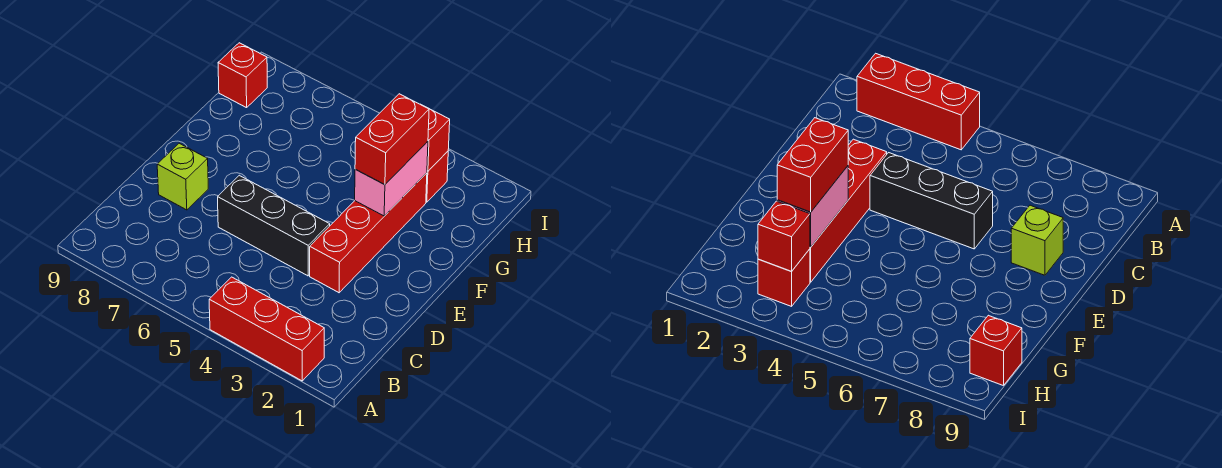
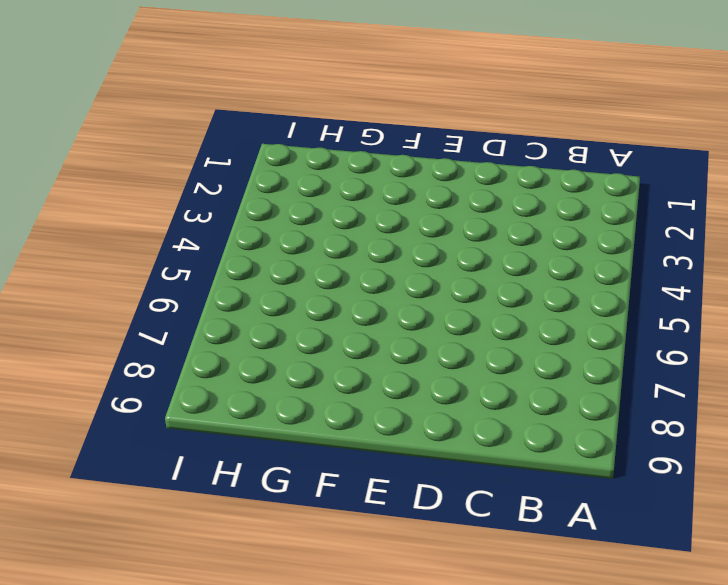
none -> red 1x3 brick [209,277,324,381]
none -> red 1x4 brick [310,173,427,293]

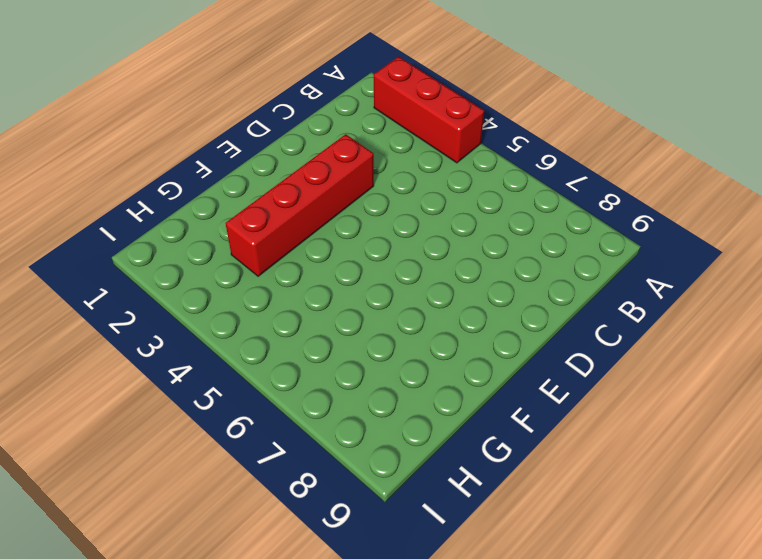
none -> black 1x3 brick [218,175,330,276]
none -> lime 1x1 brick [157,143,208,210]

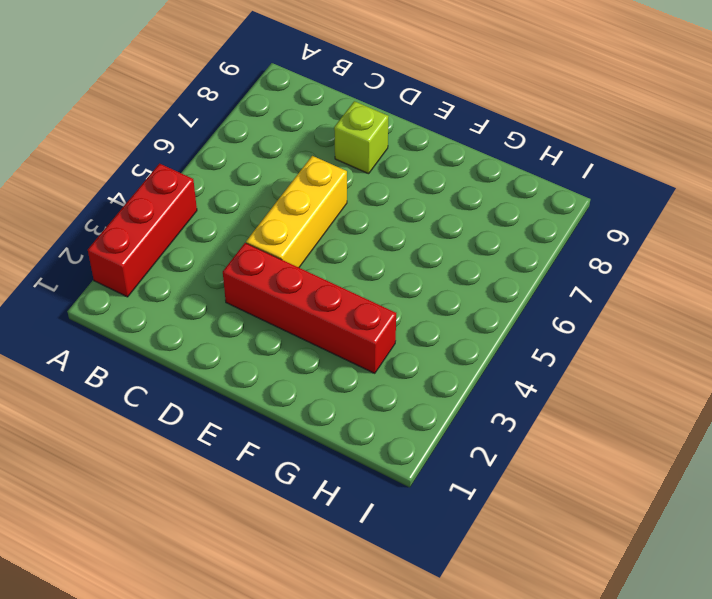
yellow 1x3 brick [246,156,347,267] -> black 1x3 brick [218,175,330,276]
none -> red 1x1 brick [426,151,448,202]
none -> red 1x1 brick [218,43,267,108]

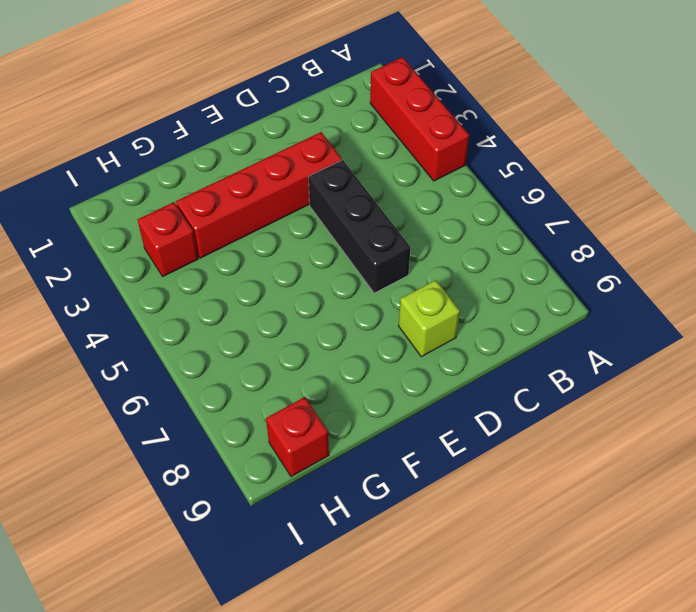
none -> pink 1x2 brick [355,141,428,216]
none -> red 1x1 brick [422,105,450,171]

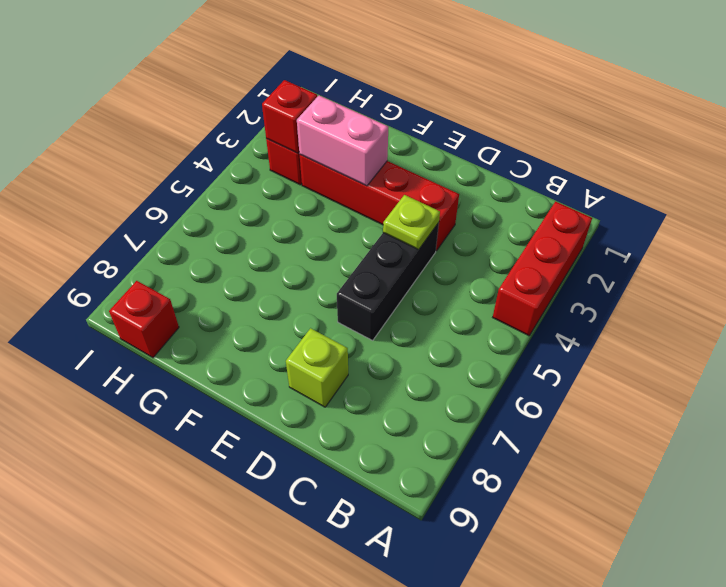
lime 1x1 plate [383,195,440,250] -> none
none -> red 1x2 brick [355,94,429,185]

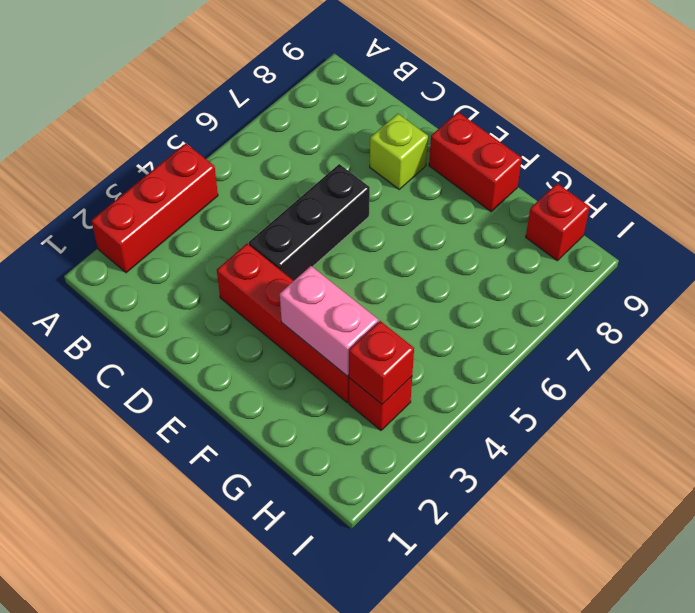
red 1x2 brick [429,112,522,212] -> red 1x2 brick moved to [355,94,429,185]

